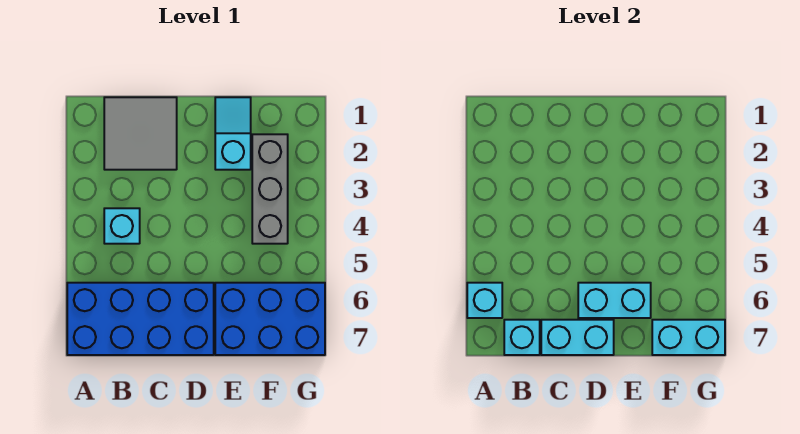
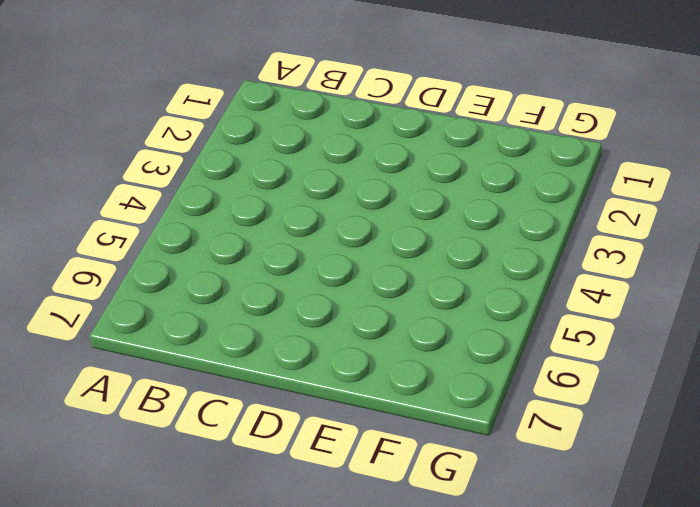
none -> blue 2x4 brick [67,283,214,355]
none -> grey 2x2 tile [104,97,177,170]

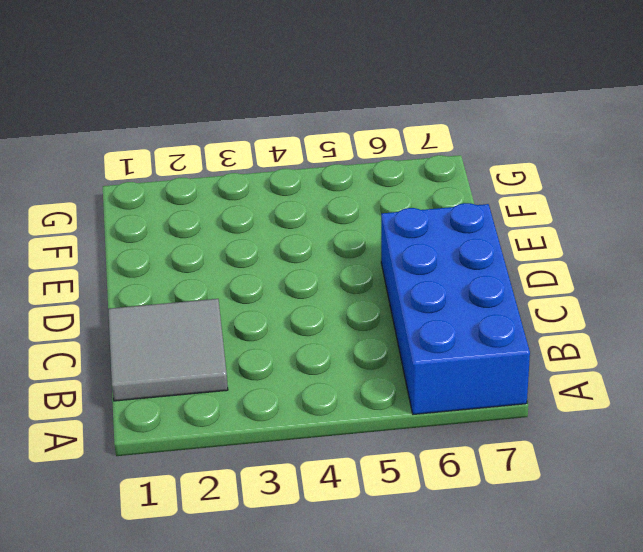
none -> cyan 1x1 brick [104,208,140,244]
none -> cyan 1x2 slope [215,97,251,170]

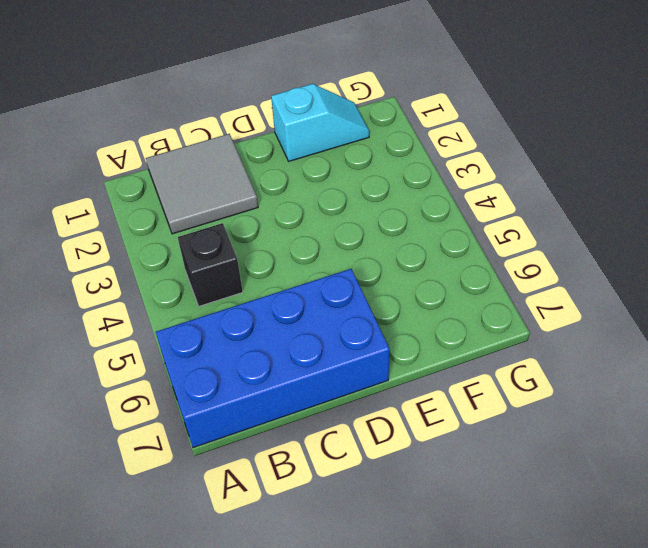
black 1x1 brick [178,223,243,306] -> cyan 1x1 brick [104,208,140,244]
cyan 1x2 slope [271,84,369,161] -> cyan 1x2 slope turned to [215,97,251,170]
none -> blue 2x3 brick [215,283,325,355]
none -> grey 1x3 brick [252,134,288,244]

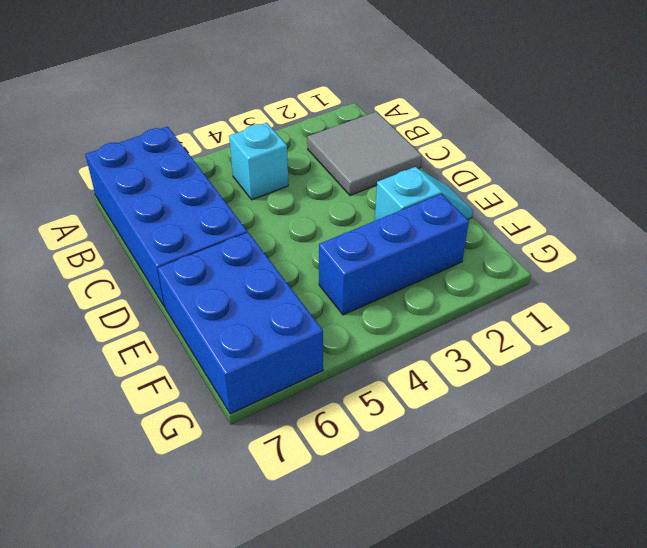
blue 1x3 brick [319,194,469,315] -> grey 1x3 brick [252,134,288,244]
none -> cyan 1x1 brick [467,283,502,318]
none -> cyan 1x1 brick [504,320,540,355]

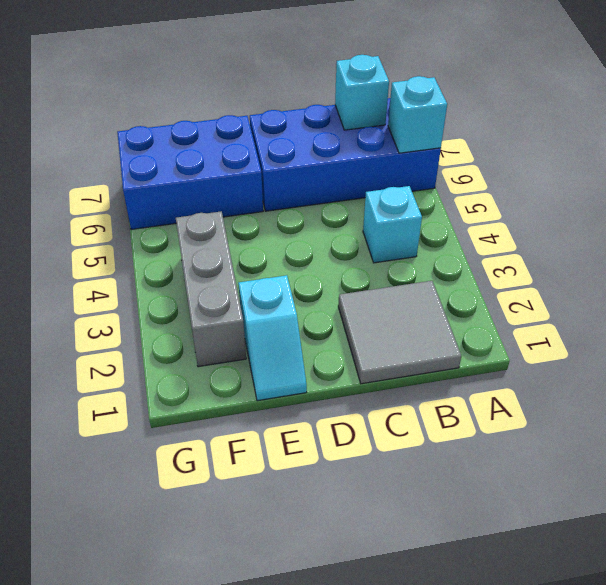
none -> cyan 1x2 brick [541,320,614,355]
none -> cyan 1x2 brick [578,283,651,318]

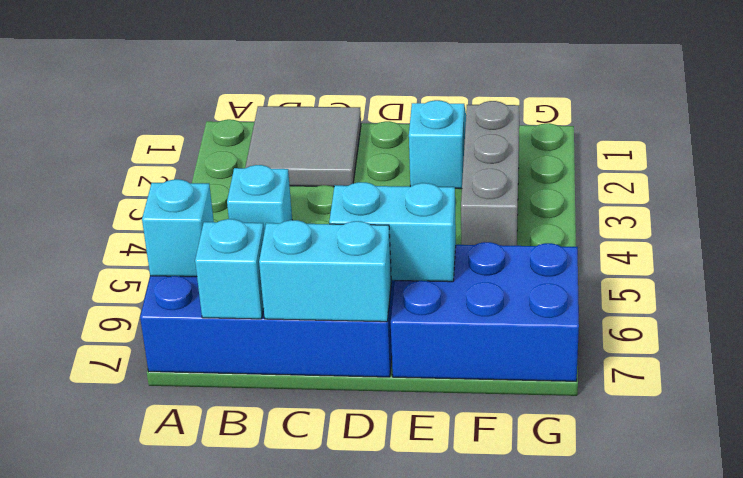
none -> cyan 1x2 brick [652,320,725,355]

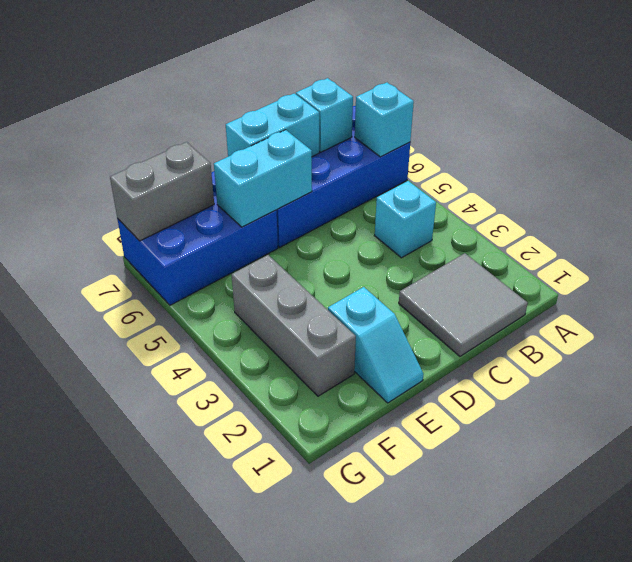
grey 1x2 brick [110,142,214,241] -> cyan 1x2 brick [652,320,725,355]

